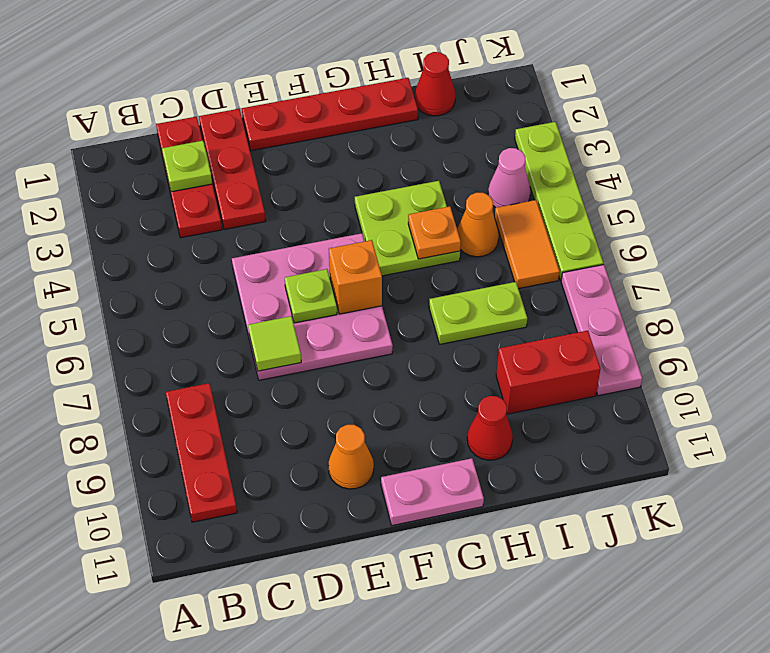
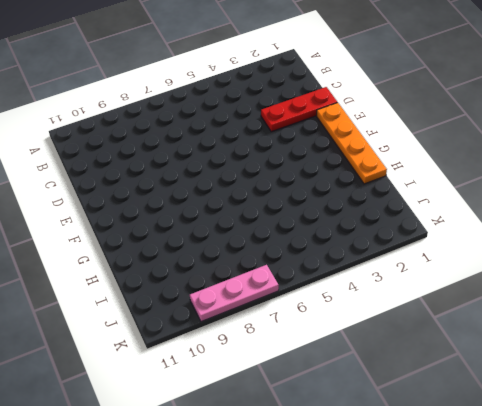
orange 1x4 plate [317,103,387,184] -> red 1x4 plate [242,78,418,151]
none -> red 1x3 plate [166,383,237,522]
none -> red 1x3 plate [156,117,222,238]
none -> pink 3x3 plate [232,233,393,380]

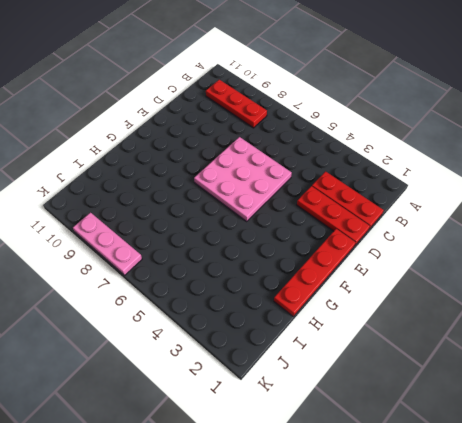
none -> orange 1x1 cone [328,425,374,489]
none -> pink 1x2 plate [381,458,484,525]
none -> lime 2x2 plate [355,181,460,276]

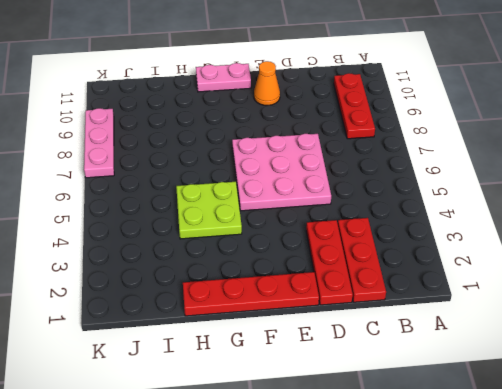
none -> lime 1x2 plate [429,282,527,344]
none -> red 1x1 cone [467,396,513,460]
none -> red 1x1 cone [415,52,455,116]

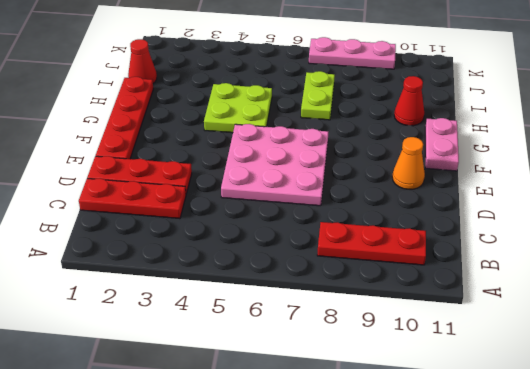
none -> orange 1x1 cone [457,193,499,257]
none -> red 1x2 brick [496,331,601,414]
none -> pink 1x1 cone [488,148,531,208]

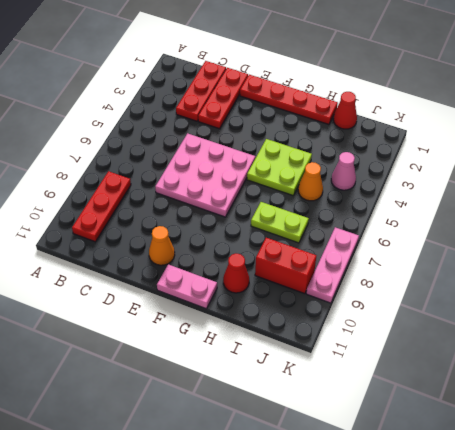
none -> orange 1x2 tile [495,200,560,289]
none -> lime 1x4 plate [515,122,603,280]
none -> lime 1x1 plate [162,141,212,192]

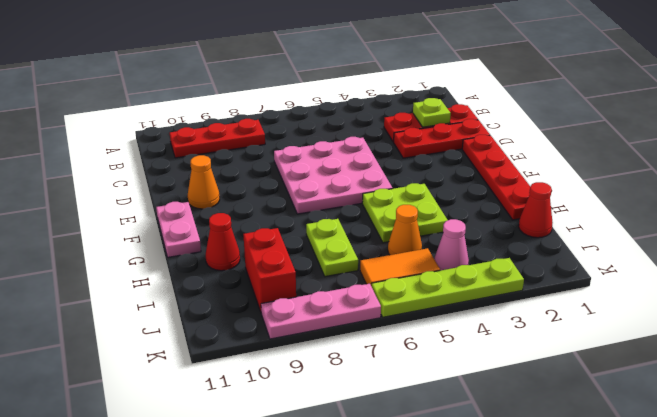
none -> lime 1x1 tile [248,316,301,371]
none -> lime 1x1 plate [285,269,337,323]
none -> orange 1x1 brick [329,240,382,314]

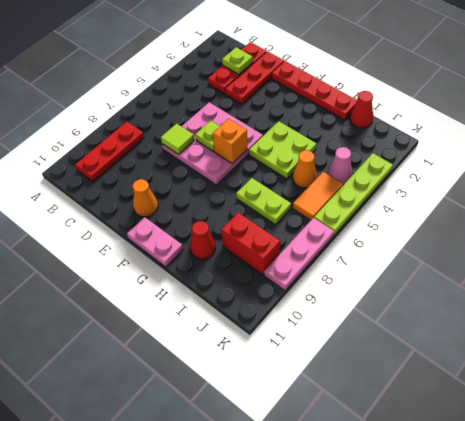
none -> orange 1x1 plate [408,206,461,259]

